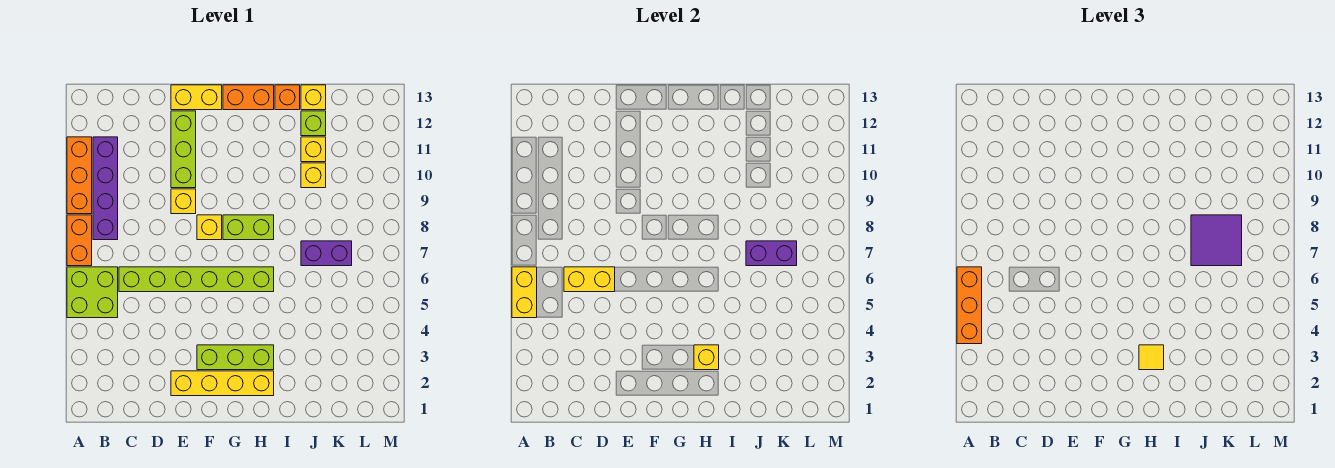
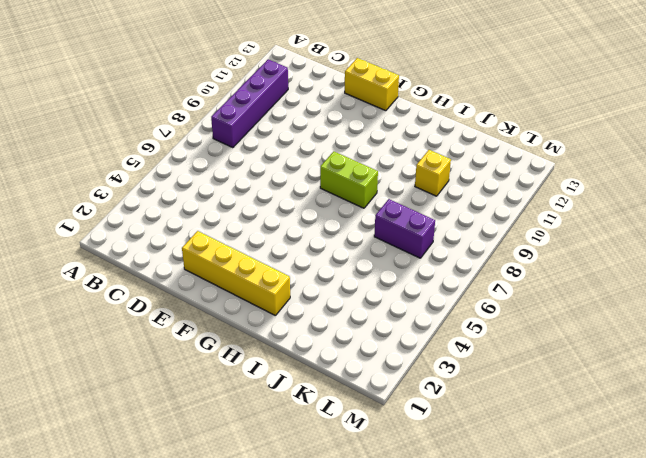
none -> lime 2x2 brick [67,267,118,318]
none -> orange 1x2 brick [67,215,92,266]
none -> orange 1x3 brick [67,137,92,214]

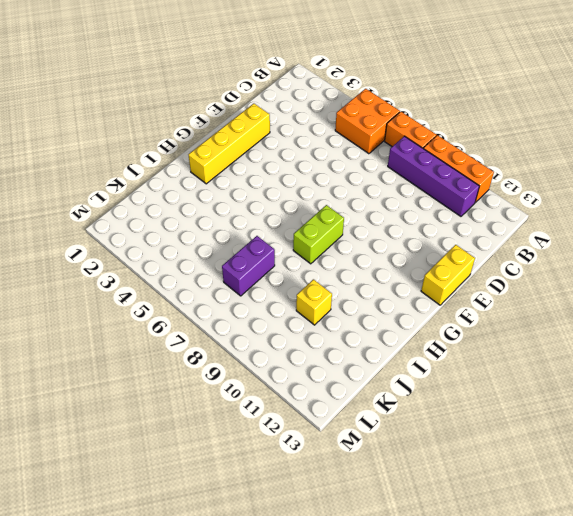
orange 2x2 brick [335,89,400,154] -> lime 2x2 brick [67,267,118,318]
none -> lime 1x6 brick [119,267,274,292]
none -> yellow 1x1 brick [171,189,196,214]
none -> lime 1x3 brick [171,111,196,188]

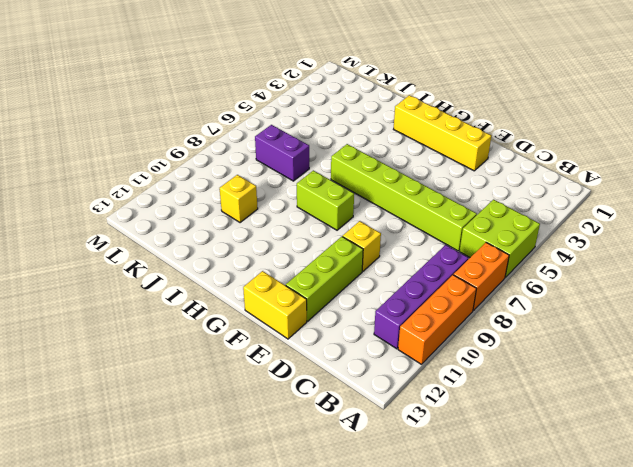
none -> lime 1x3 brick [197,345,274,370]
none -> yellow 1x1 brick [197,215,222,240]
none -> orange 1x2 brick [223,85,274,110]

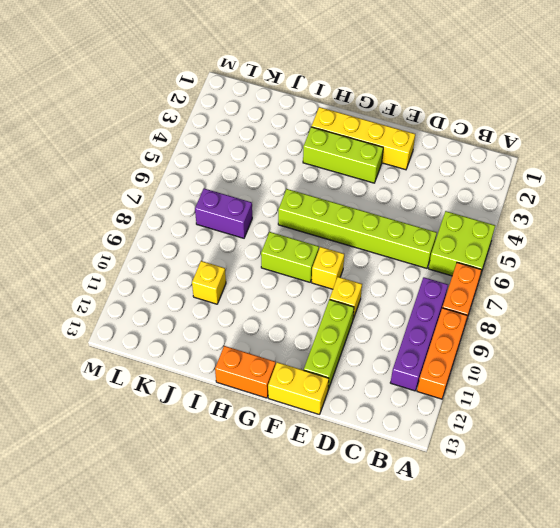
none -> orange 1x1 brick [275,85,300,110]
none -> yellow 1x1 brick [301,137,326,162]
none -> lime 1x1 brick [301,111,326,136]

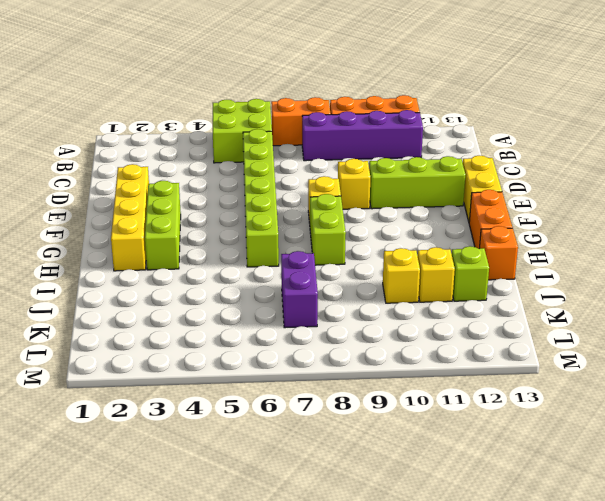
none -> yellow 1x1 brick [301,85,326,110]
none -> yellow 1x2 brick [512,267,537,318]
none -> yellow 1x2 brick [564,267,615,292]

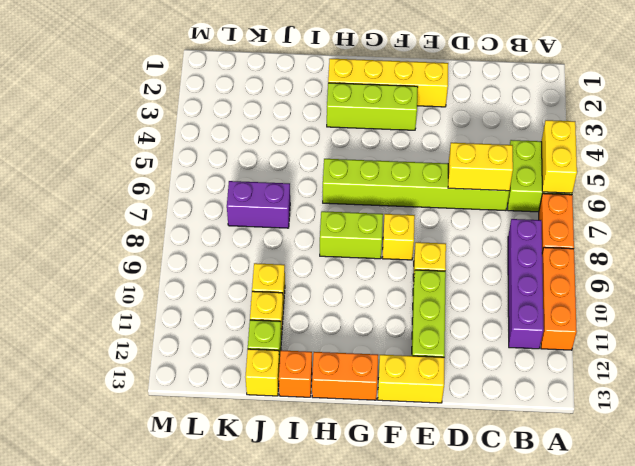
none -> yellow 1x1 brick [694,345,719,370]
none -> purple 1x2 brick [746,241,797,266]
none -> orange 1x3 brick [957,267,982,344]

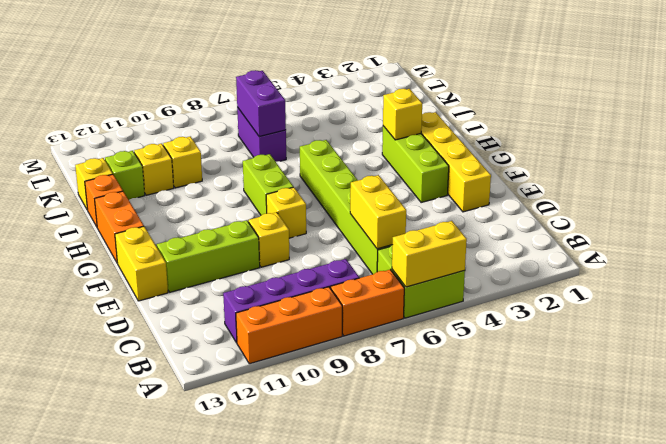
none -> orange 1x3 brick [957,267,982,344]
none -> yellow 1x1 tile [1139,345,1164,370]
none -> purple 2x2 tile [1191,215,1242,266]

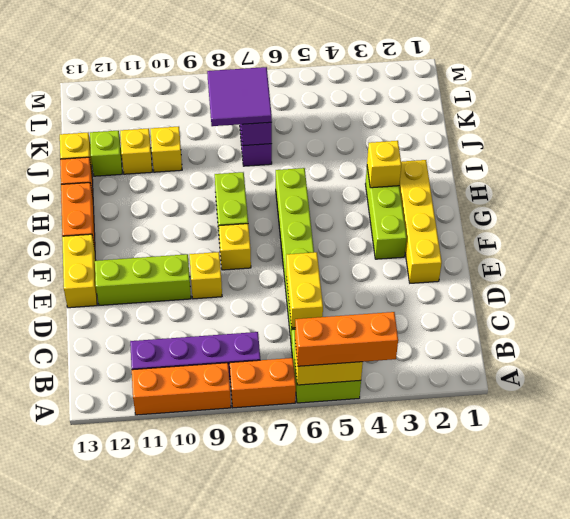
none -> yellow 1x1 tile [1139,345,1164,370]

